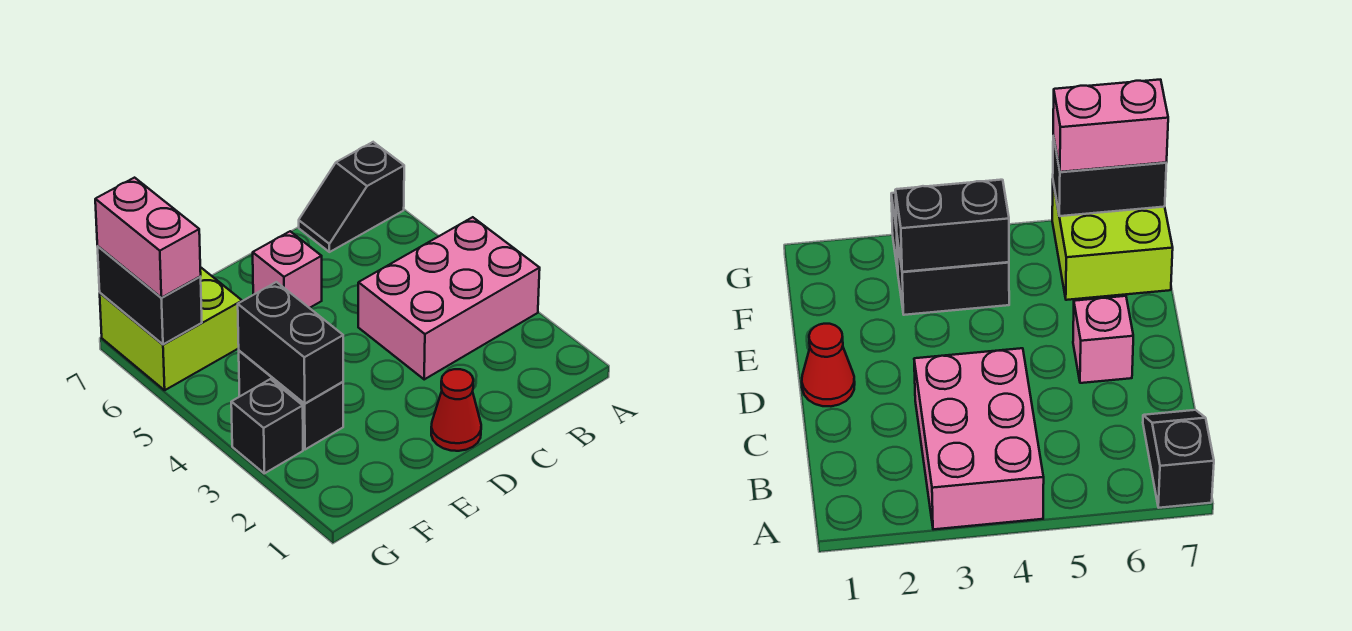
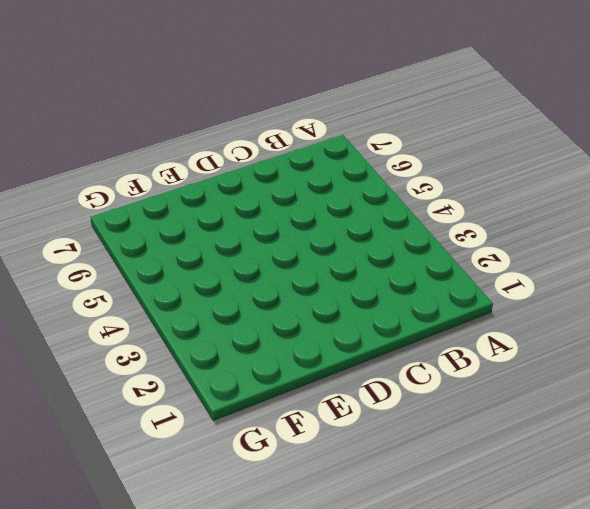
none -> pink 2x3 brick [358,217,540,379]
none -> black 1x2 slope [299,142,404,252]

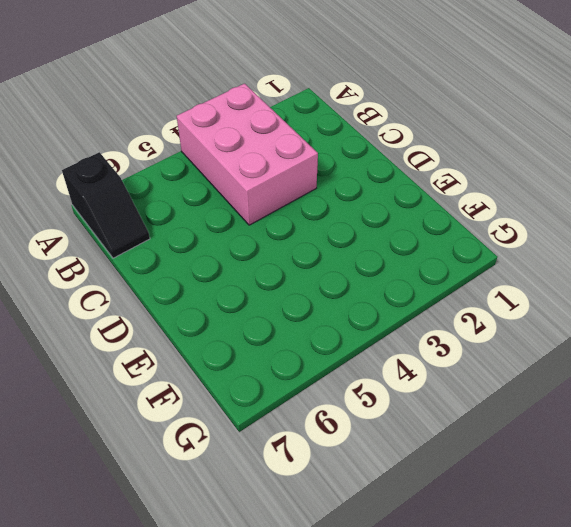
none -> red 1x1 cone [431,369,481,451]
none -> pink 1x1 brick [253,231,322,308]

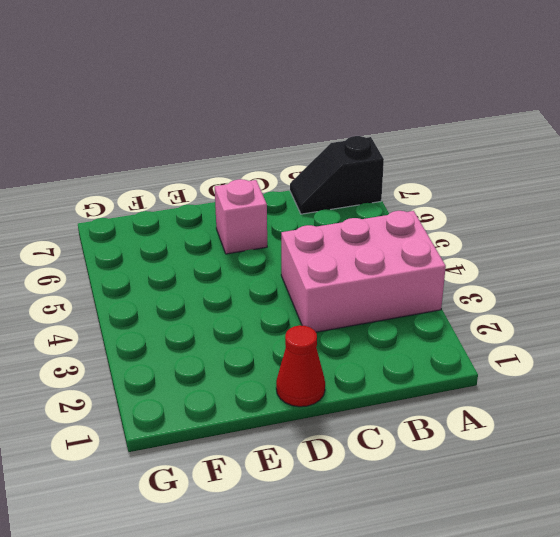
none -> black 1x2 brick [239,351,343,450]
none -> lime 2x2 brick [100,267,242,390]

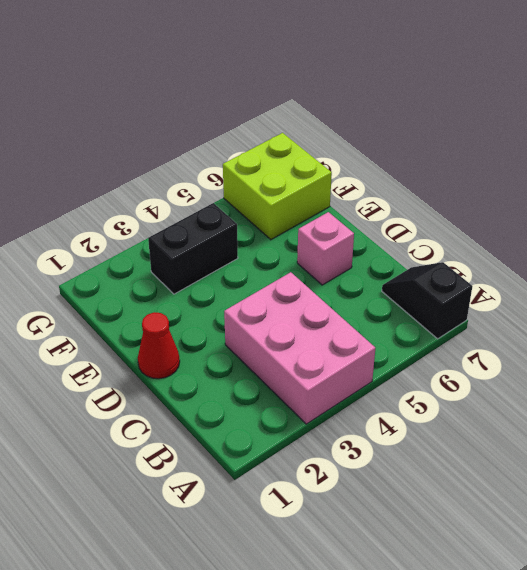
none -> black 1x1 brick [231,379,303,473]
none -> black 1x2 brick [238,282,343,403]

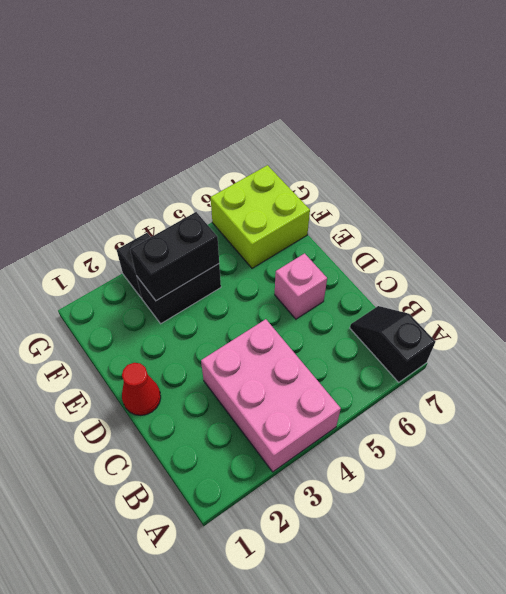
none -> black 1x2 brick [97,246,202,344]
none -> pink 1x2 brick [95,178,201,298]

